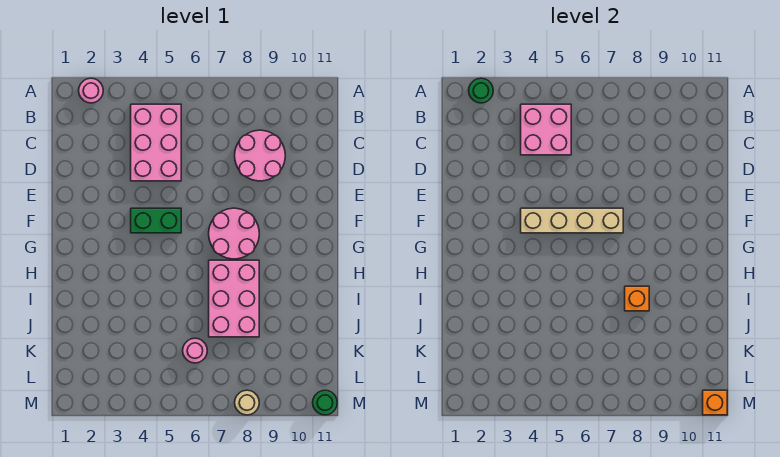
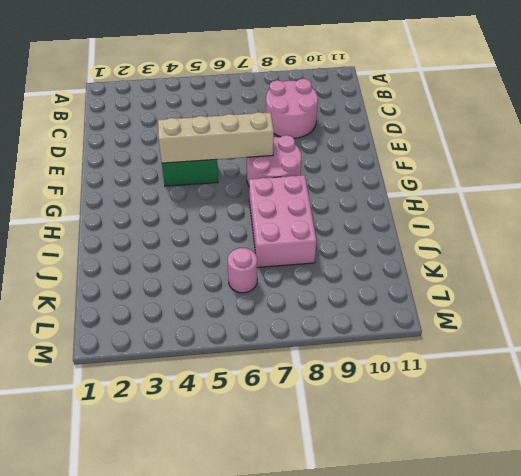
none -> pink 1x1 round brick [79,78,103,103]
none -> pink 2x3 brick [131,104,181,181]
none -> tan 1x1 round brick [235,390,259,415]

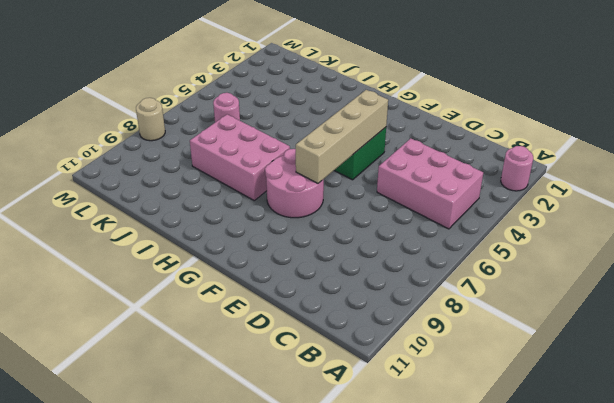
none -> pink 2x2 round brick [235,130,285,181]
none -> green 1x1 round brick [313,390,337,415]
none -> green 1x1 round brick [469,78,493,103]

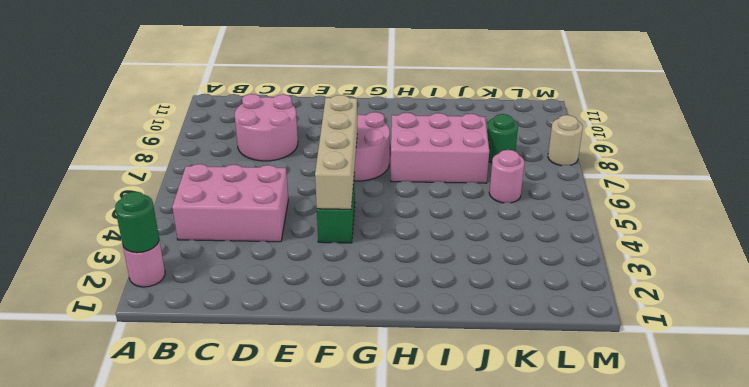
green 1x1 round brick [487,114,518,163] -> green 1x1 round brick moved to [313,390,337,415]
none -> pink 2x2 brick [521,104,571,155]
none -> orange 1x1 brick [625,286,649,311]
none -> orange 1x1 brick [703,390,727,415]

